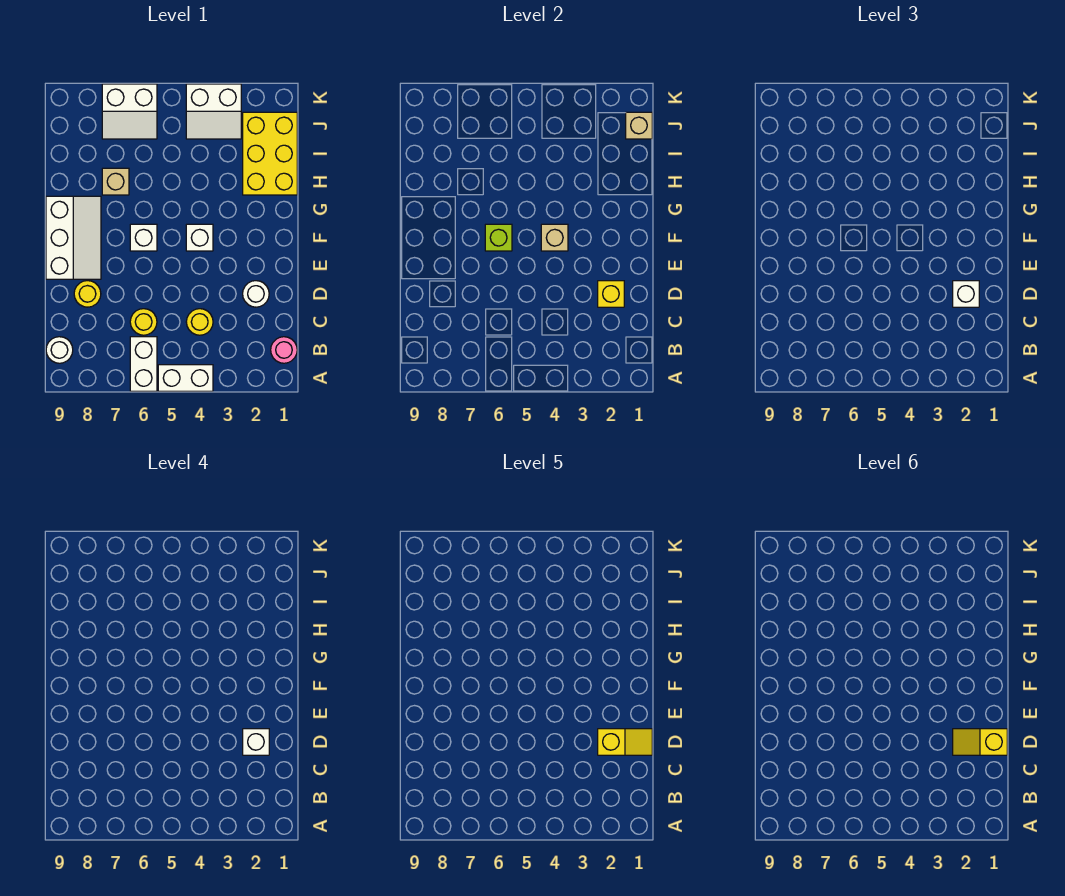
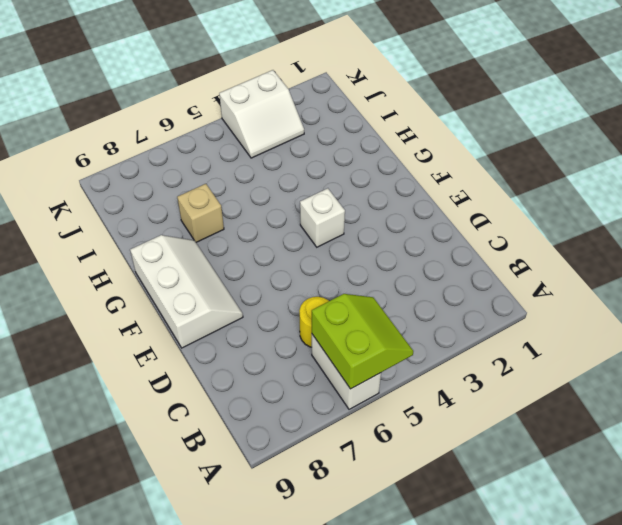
lime 2x2 slope [312,294,413,389] -> none
none -> white 1x2 brick [158,365,213,391]
none -> pink 1x1 round brick [271,337,297,363]
none -> white 1x1 round brick [46,337,73,363]

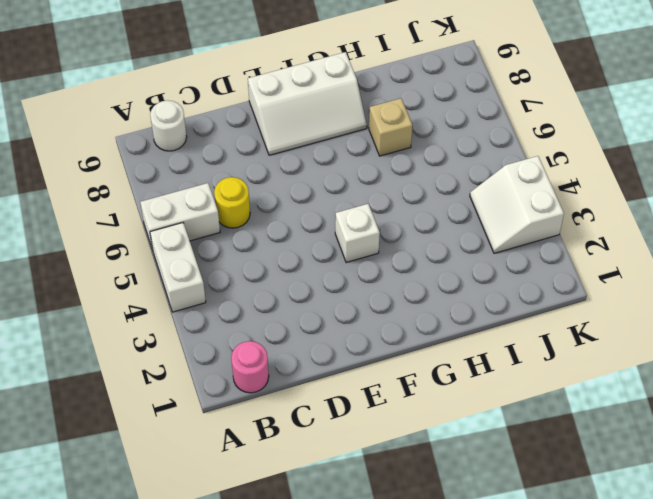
none -> yellow 1x1 round brick [186,309,213,335]
none -> white 1x1 round brick [243,281,269,307]
none -> yellow 1x1 round brick [74,281,101,307]

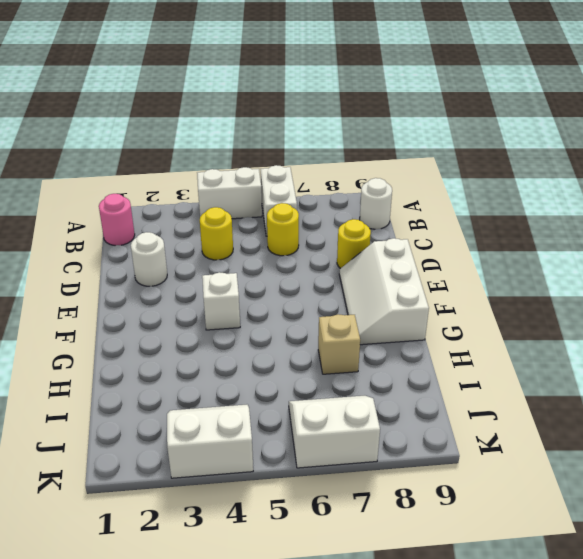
none -> white 1x1 brick [130,224,157,251]
none -> yellow 2x3 brick [243,112,297,195]
none -> yellow 1x1 brick [598,281,624,307]

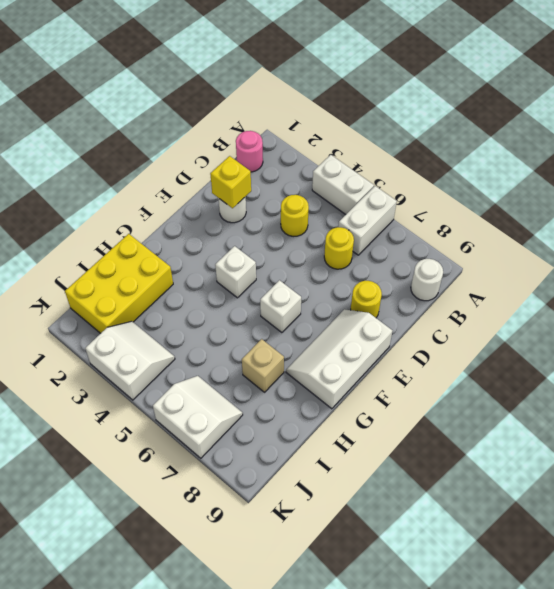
none -> tan 1x1 brick [541,224,568,251]
none -> lime 1x1 brick [485,224,512,251]
none -> tan 1x1 brick [626,112,652,139]

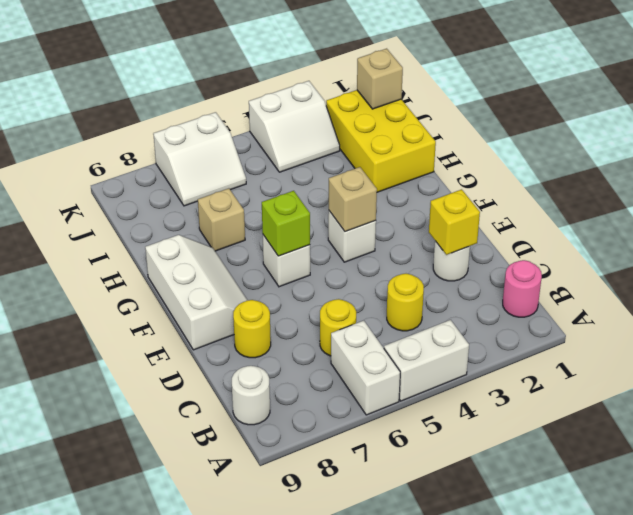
none -> white 1x1 brick [953,281,979,307]
none -> white 1x1 brick [243,729,269,755]
none -> yellow 1x2 slope [598,729,652,755]

